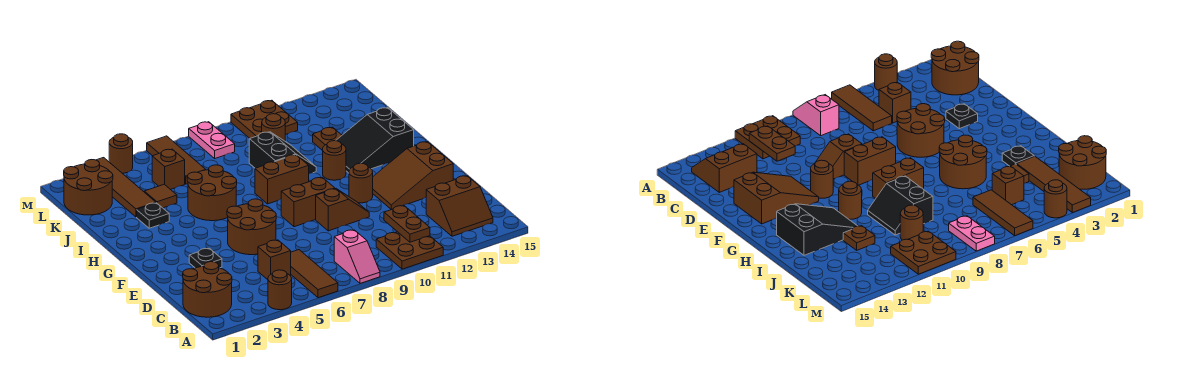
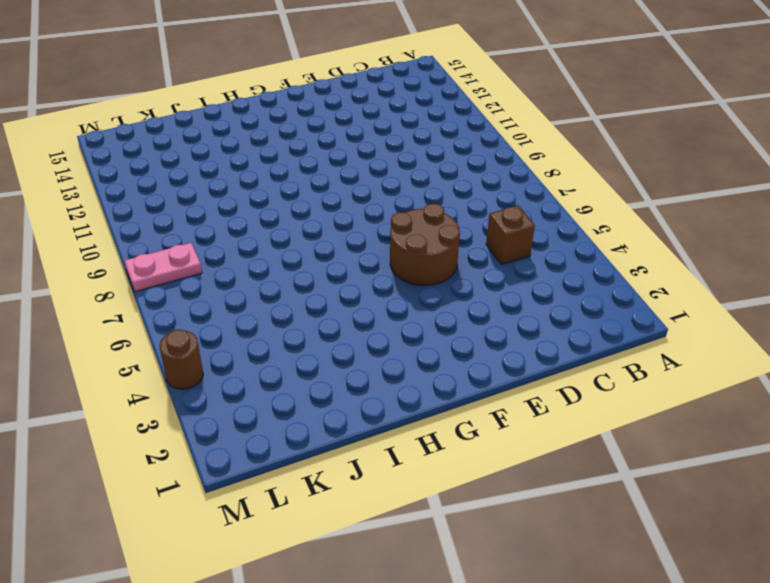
none -> brown 1x1 round brick [268,270,292,310]
none -> brown 1x3 tile [291,250,338,298]
none -> pink 1x2 slope [334,230,380,284]
none -> brown 2x2 plate [376,232,443,269]

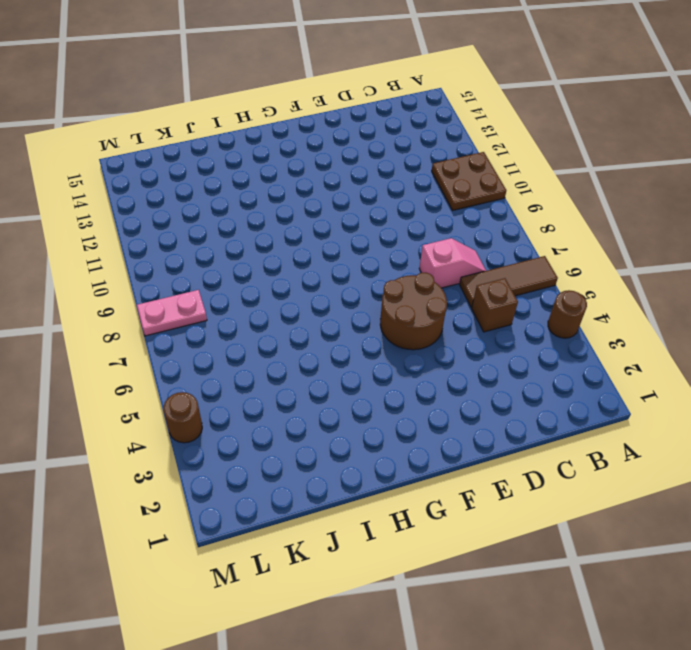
pink 1x2 slope [419,238,486,288] -> pink 1x2 slope moved to [334,230,380,284]
none -> brown 2x2 round brick [183,262,232,317]
none -> brown 2x2 slope [426,176,493,236]
none -> black 1x1 plate [189,248,222,268]
none -> brown 1x2 slope [316,189,369,231]

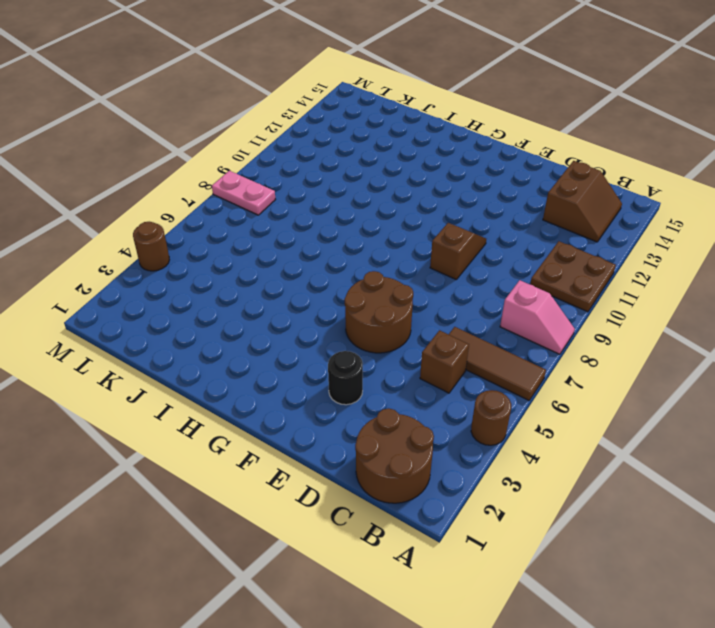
black 1x1 round brick [328,351,363,405] -> black 1x1 plate [189,248,222,268]
none -> brown 2x3 slope [373,142,453,210]
none -> brown 1x2 brick [281,177,335,227]
none -> brown 1x1 round brick [349,163,373,203]
none -> brown 2x2 round brick [187,165,237,221]

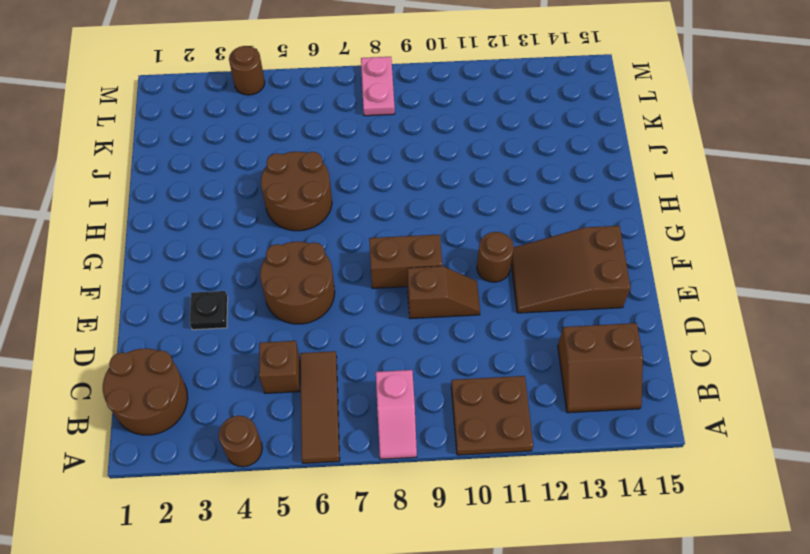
none -> brown 1x2 brick [255,155,309,204]
none -> brown 1x1 round brick [323,141,346,180]
none -> black 2x3 slope [336,108,414,173]
none -> black 1x1 plate [137,203,169,228]

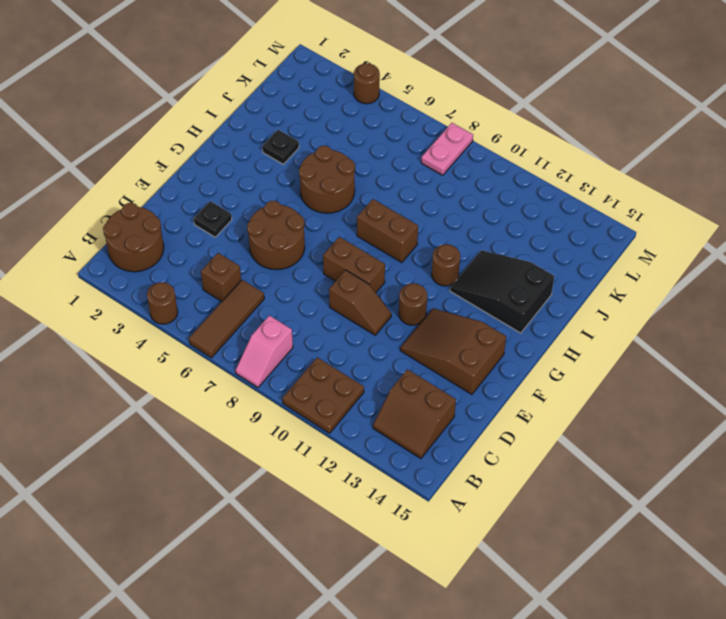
none -> black 2x2 slope [249,132,316,173]
none -> brown 1x4 tile [97,158,156,217]
none -> brown 1x1 tile [144,184,177,208]
none -> brown 1x1 plate [313,127,342,151]

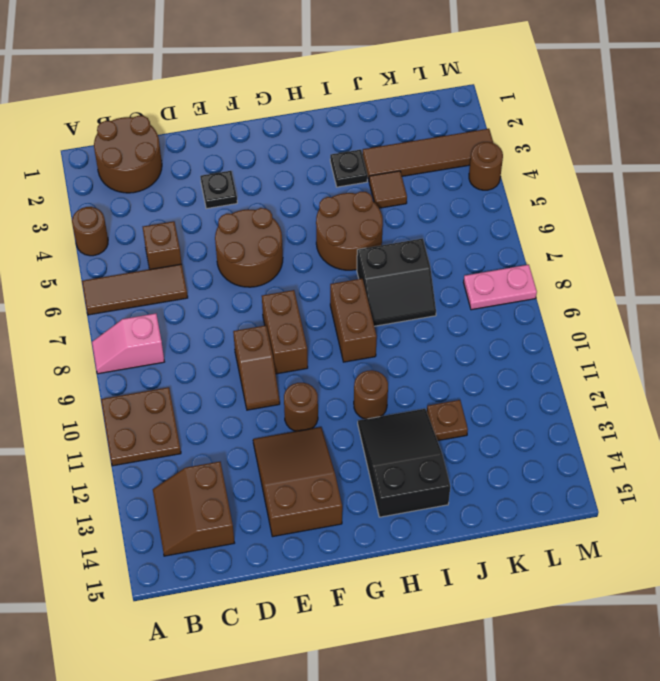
black 2x2 slope [357,238,436,326] -> black 2x2 slope moved to [249,132,316,173]
none -> brown 2x2 round brick [64,160,113,215]
none -> brown 1x1 brick [152,149,185,190]
none -> brown 1x3 tile [147,136,205,184]
none -> brown 1x1 round brick [262,114,285,141]

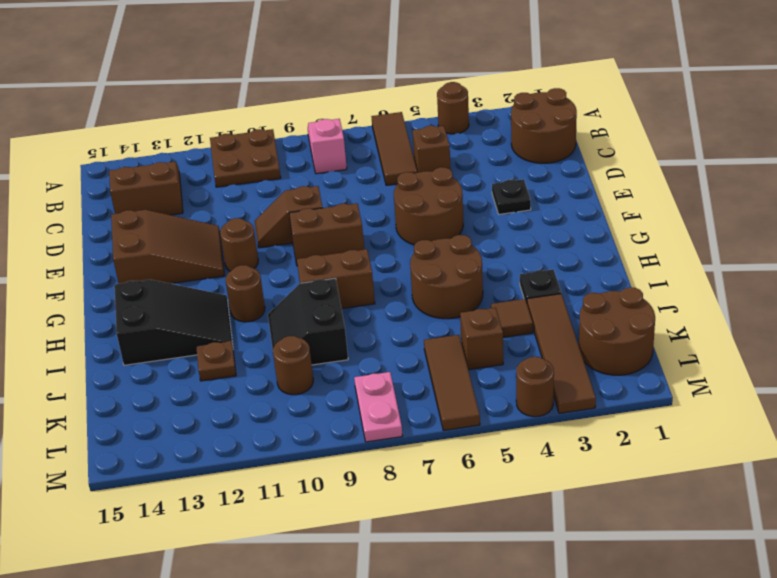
none -> brown 2x2 plate [231,100,298,138]
none -> brown 1x2 plate [384,206,430,242]

